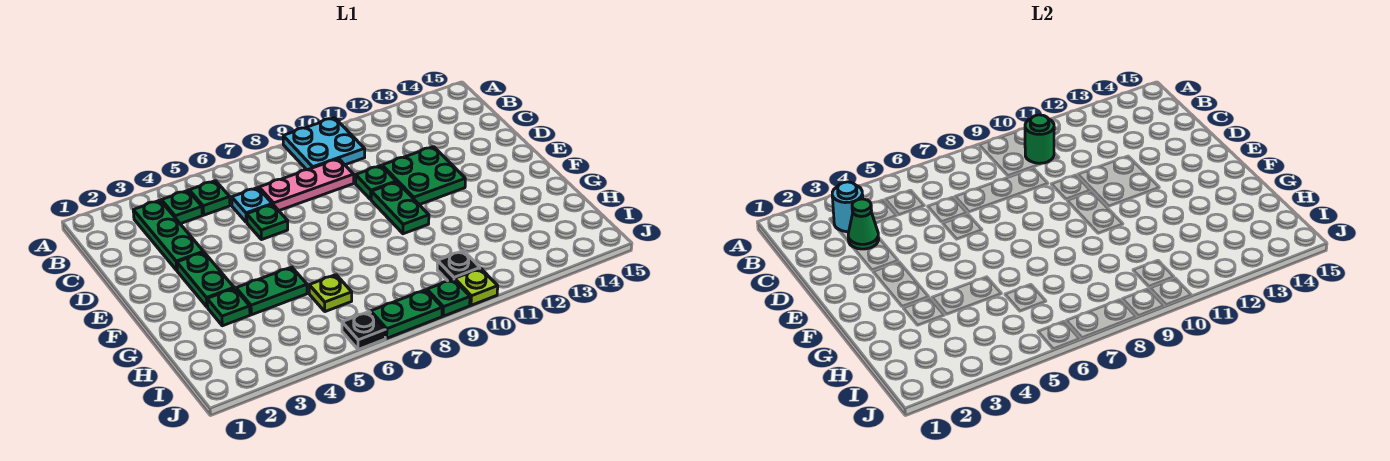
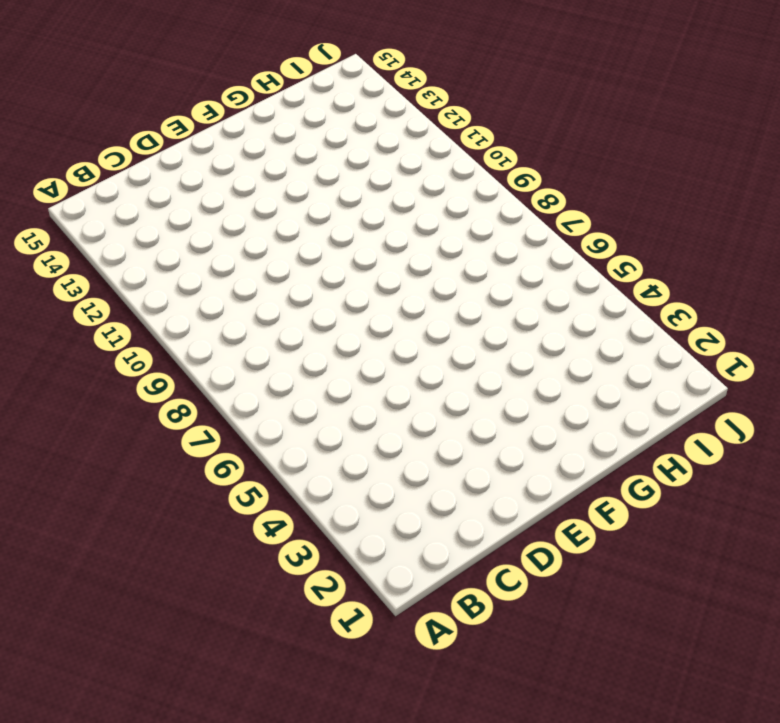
none -> cyan 2x2 plate [283,118,365,170]
none -> green 1x3 plate [133,200,203,270]
none -> green 1x1 plate [162,190,202,224]

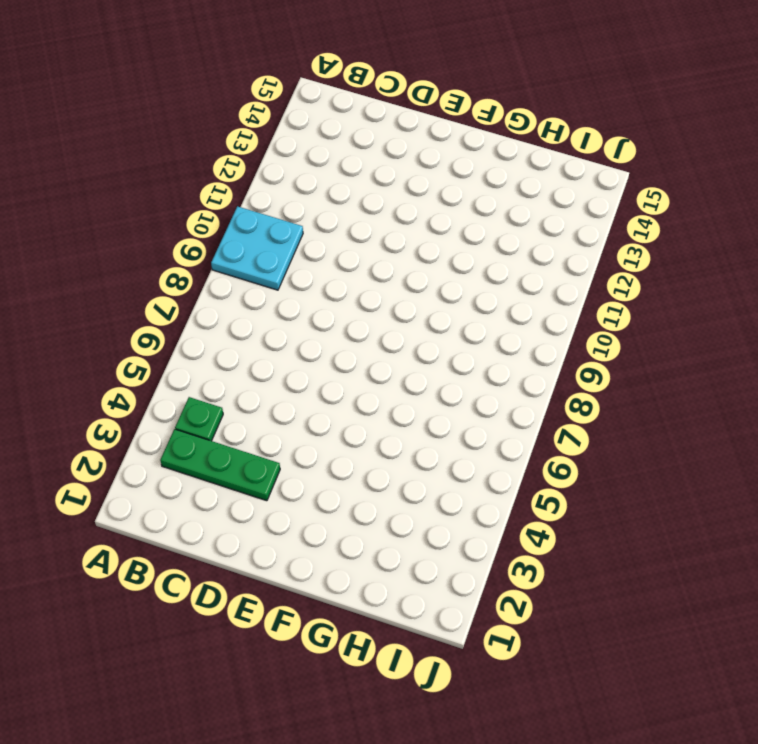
none -> green 1x1 plate [189,181,230,215]
none -> cyan 1x1 plate [232,188,272,222]
none -> pink 1x3 plate [259,159,354,210]

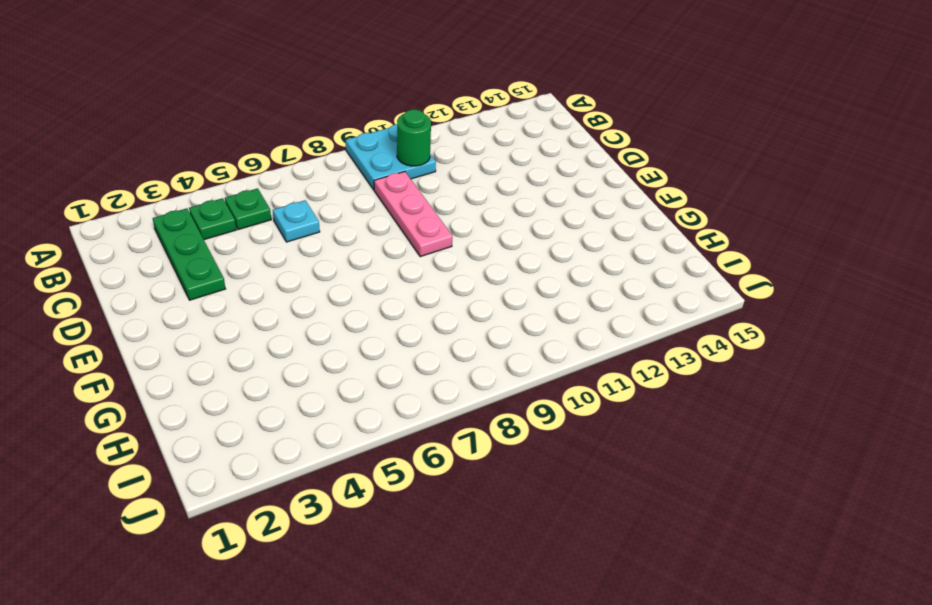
pink 1x3 plate [374,171,453,257] -> pink 1x3 plate turned to [259,159,354,210]
none -> green 1x1 plate [247,204,288,240]
none -> green 1x1 plate [356,165,396,199]
none -> green 2x2 plate [382,147,465,205]

